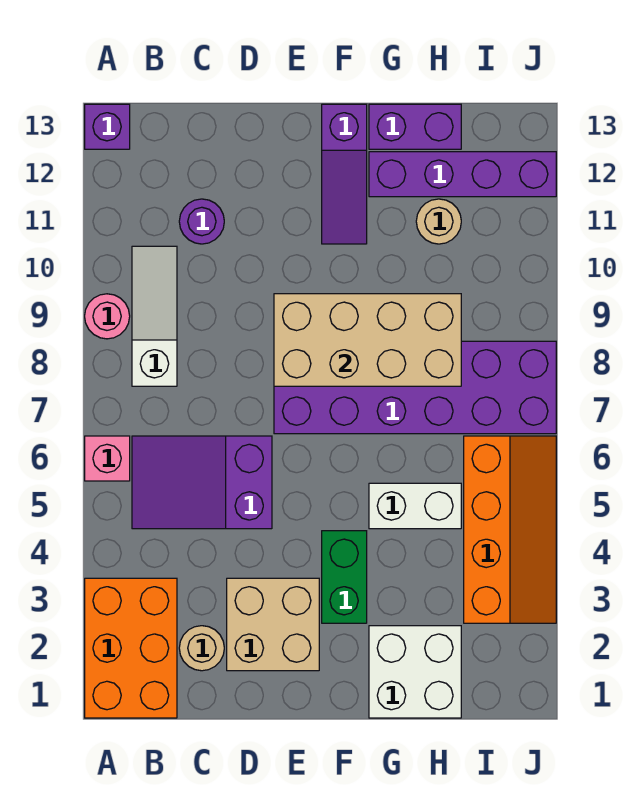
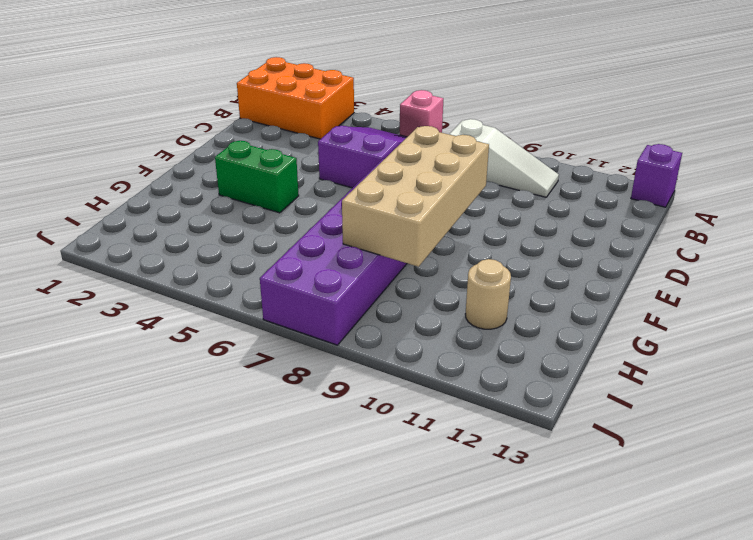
none -> pink 1x1 round brick [85,294,130,339]
none -> tan 1x1 round brick [179,626,224,671]
none -> purple 1x1 round brick [179,199,224,244]

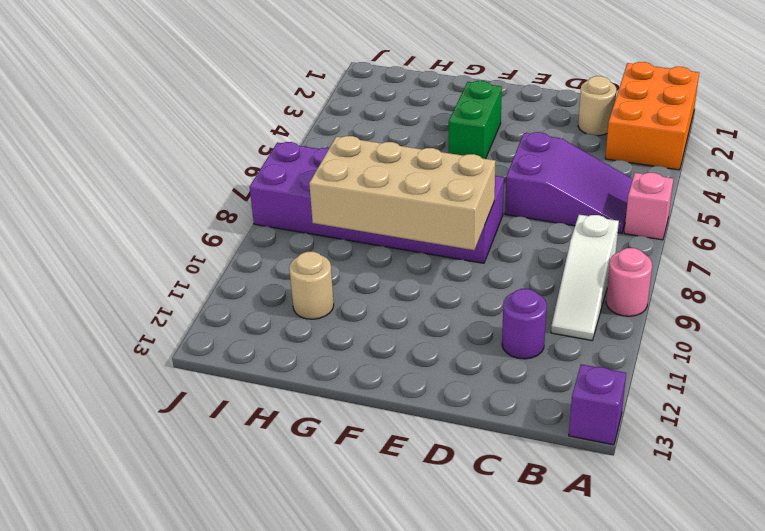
none -> tan 2x2 brick [227,578,319,671]
none -> purple 1x3 slope [322,104,367,244]
none -> white 2x2 brick [369,626,461,718]

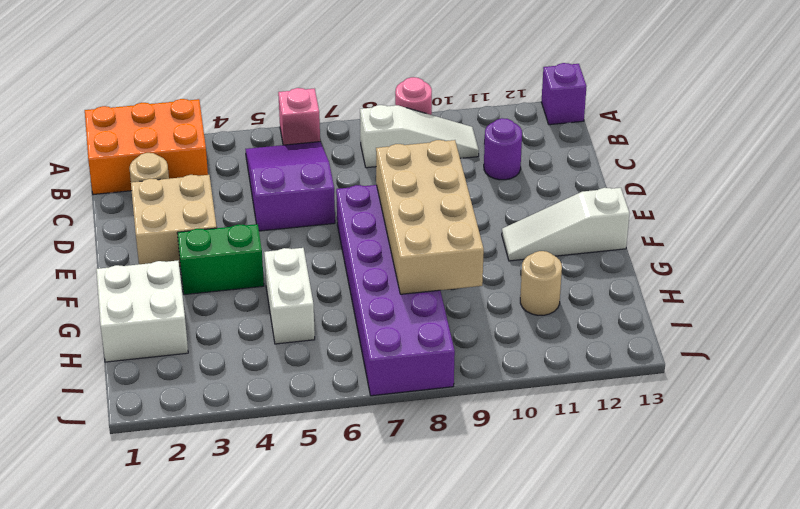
white 1x3 slope [502,188,630,261] -> purple 1x3 slope [322,104,367,244]
none -> purple 1x4 brick [369,152,556,197]
none -> purple 1x2 brick [369,104,461,149]
none -> orange 2x4 slope [464,436,556,623]

